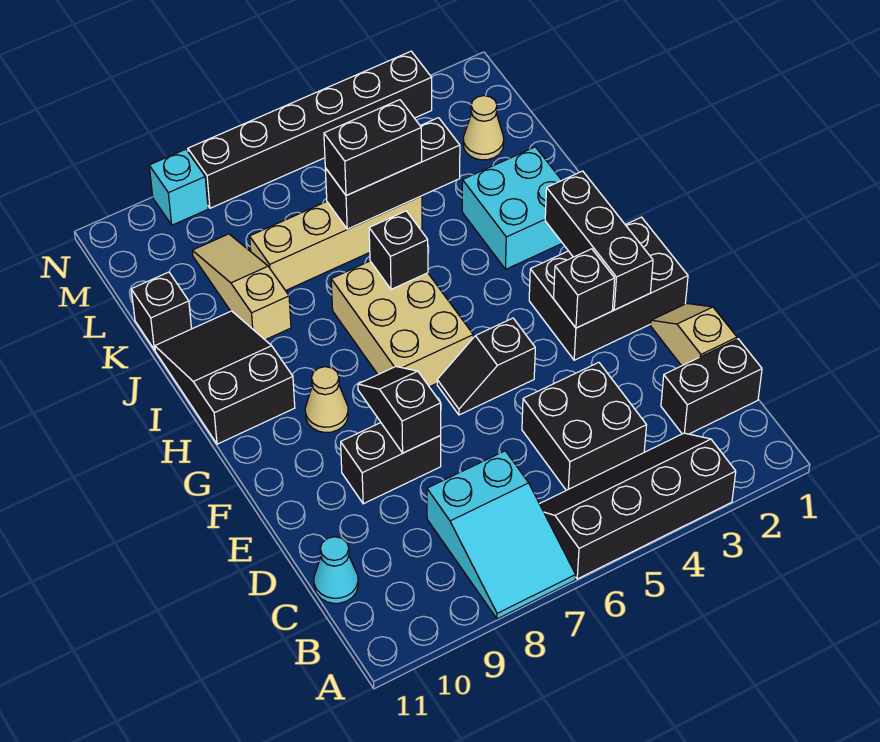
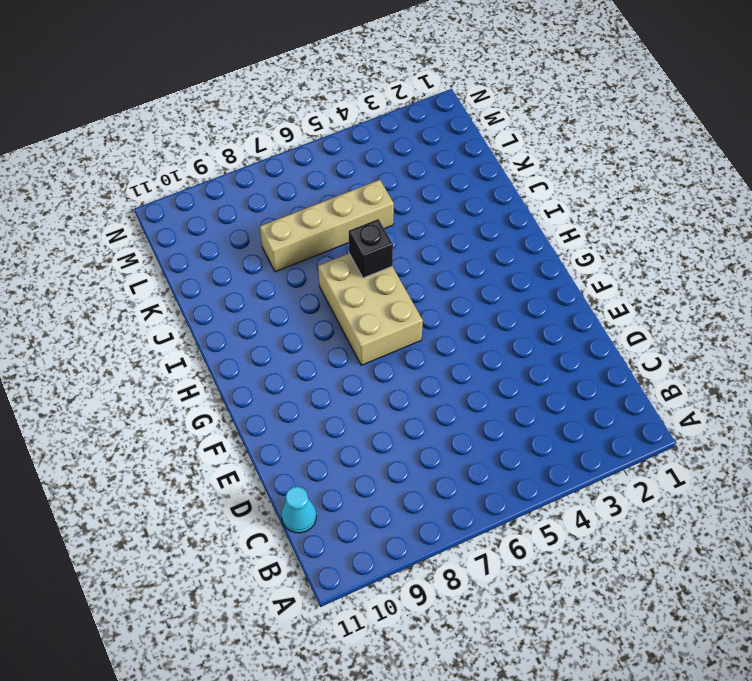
none -> black 2x4 slope [540,433,736,579]
none -> cyan 2x3 slope [427,451,576,619]
none -> black 1x2 brick [661,339,762,434]

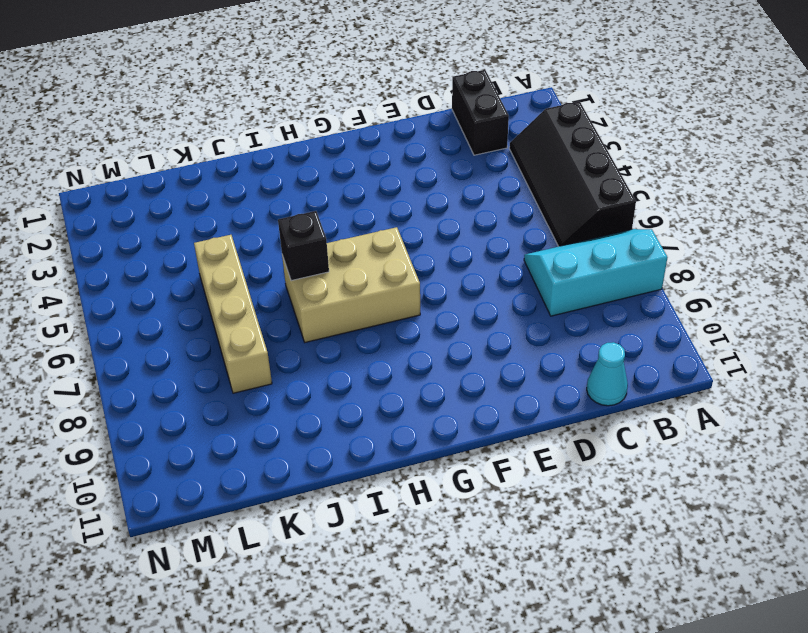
cyan 2x3 slope [524,229,668,316] -> cyan 2x3 slope turned to [427,451,576,619]
none -> black 2x2 brick [522,362,647,490]
none -> tan 1x2 slope [651,304,737,366]
none -> black 1x2 brick [341,423,441,504]

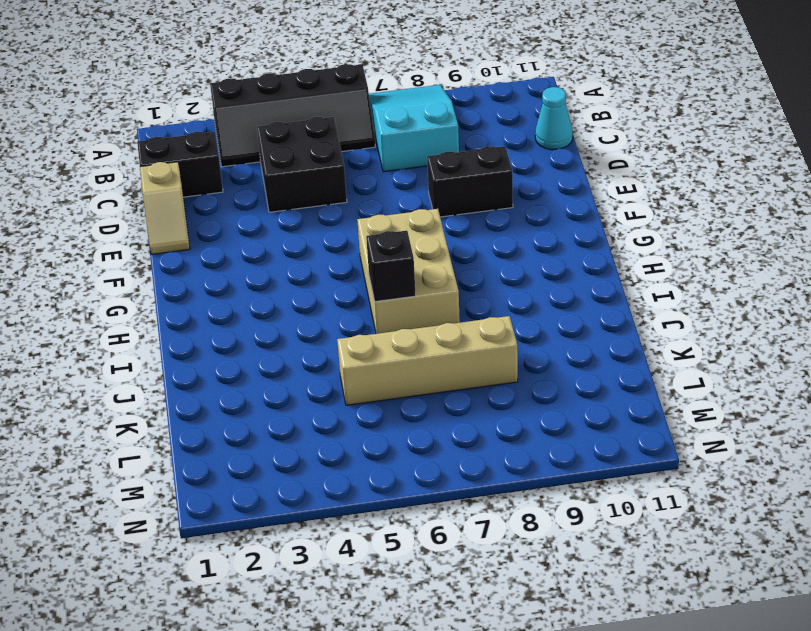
none -> black 2x3 brick [529,217,688,360]
none -> black 1x2 slope [437,318,535,415]
none -> tan 1x1 cone [305,367,348,432]

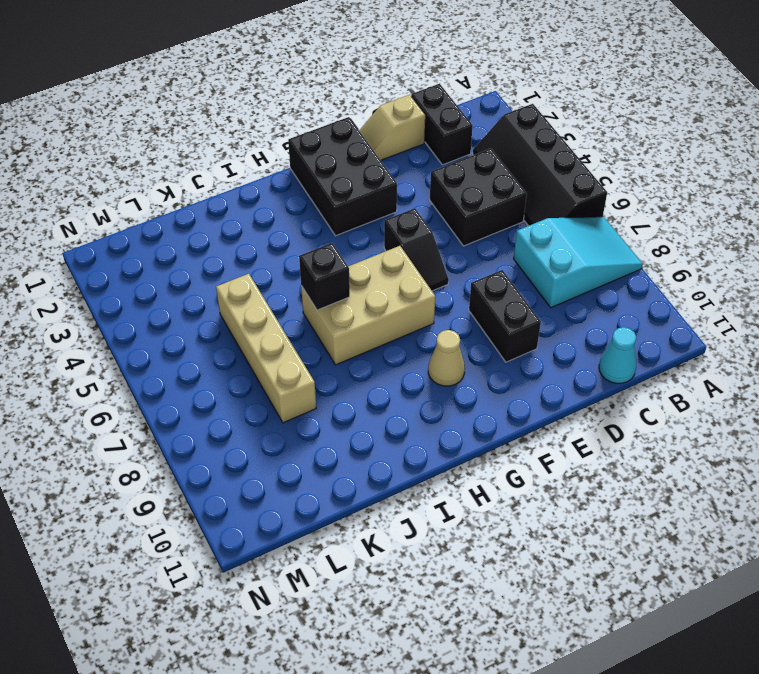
none -> black 2x3 slope [155,311,295,444]
none -> cyan 2x2 brick [462,147,562,269]
none -> tan 1x3 slope [192,234,291,340]

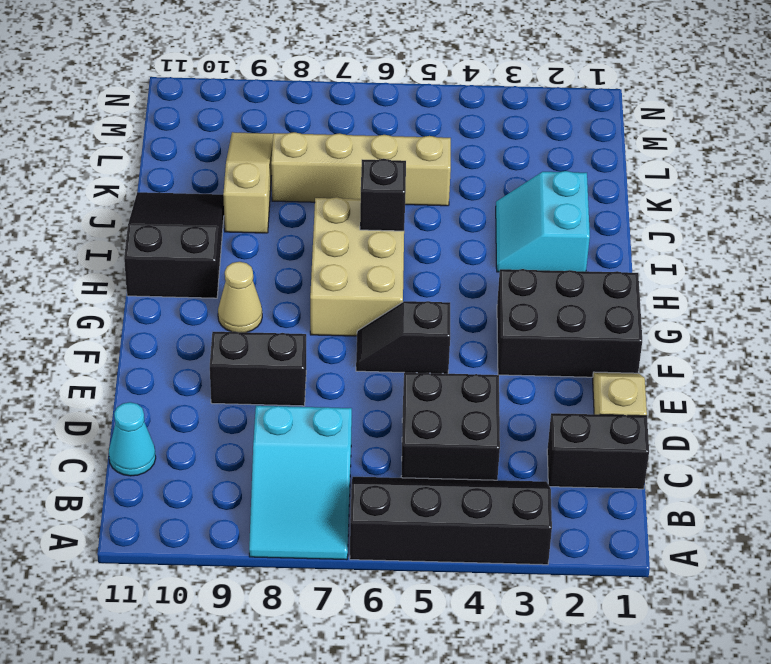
cyan 2x2 slope [496,171,590,272] -> cyan 2x2 brick [462,147,562,269]
none -> black 1x1 brick [131,272,192,350]
none -> tan 1x1 cone [463,96,504,160]
none -> black 1x6 brick [188,51,432,208]

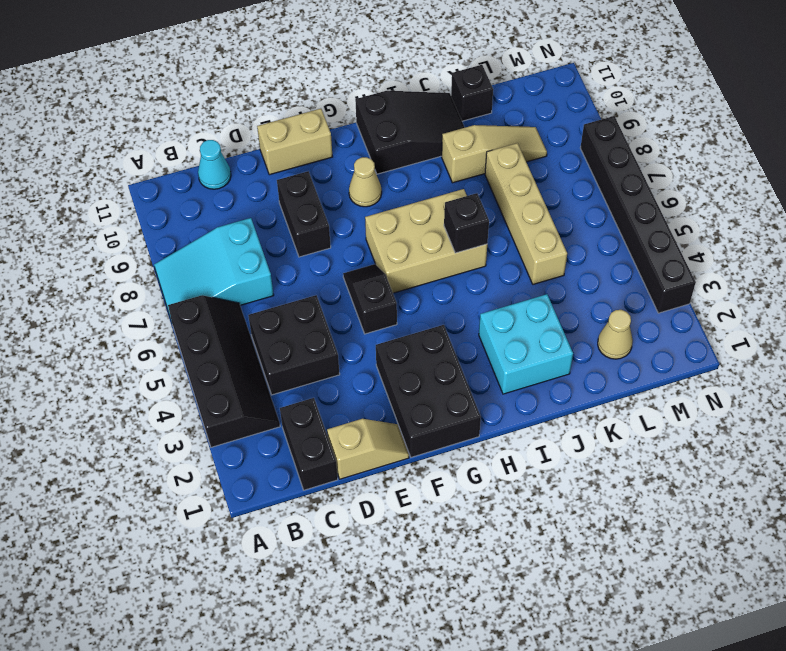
tan 1x2 brick [257,109,333,175] -> none
none -> cyan 1x1 brick [149,149,208,225]
none -> black 1x2 slope [358,367,441,453]
none -> black 1x3 brick [545,171,653,310]

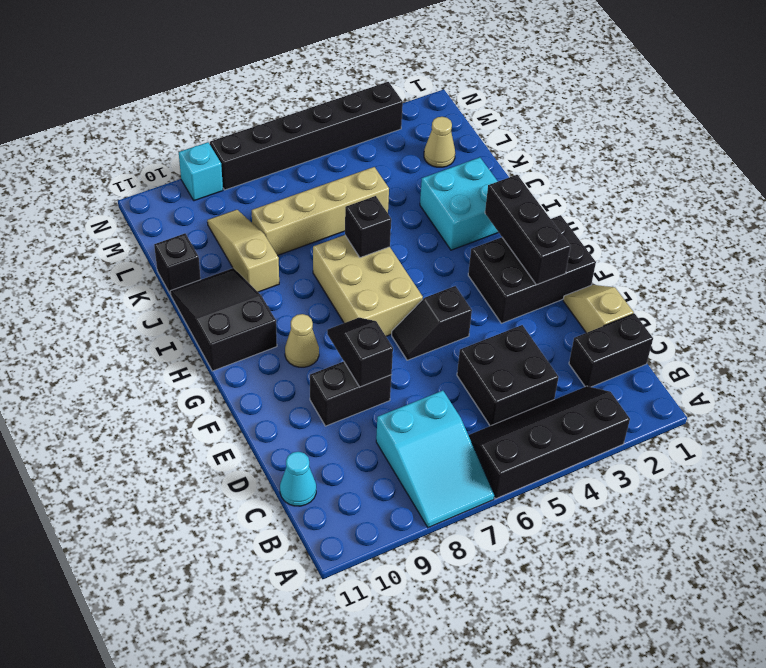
none -> black 1x1 brick [554,249,615,328]
none -> black 1x3 brick [325,118,460,229]
none -> black 1x2 brick [324,100,422,196]

